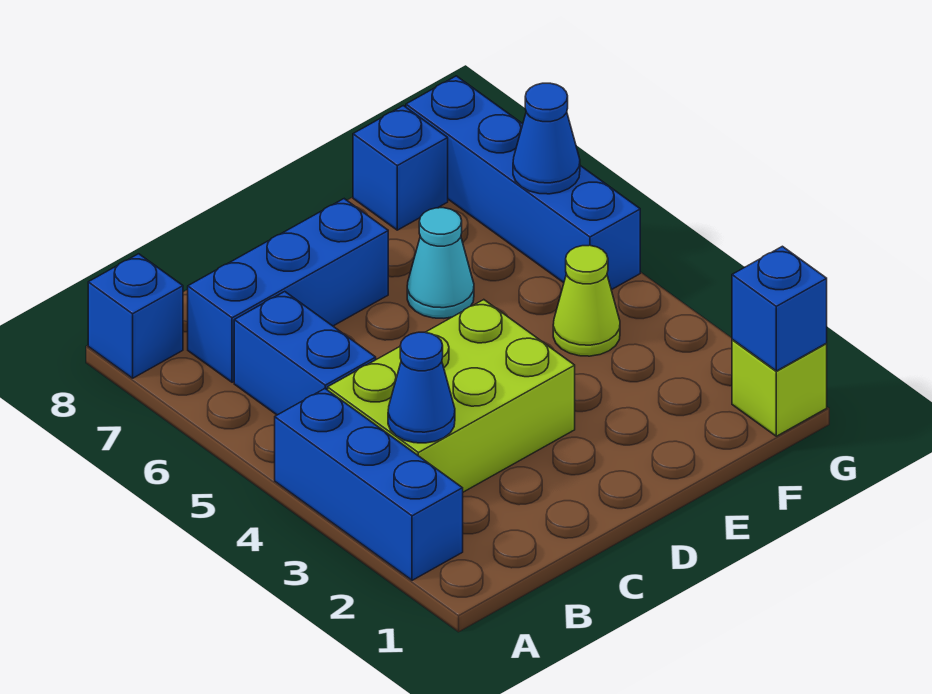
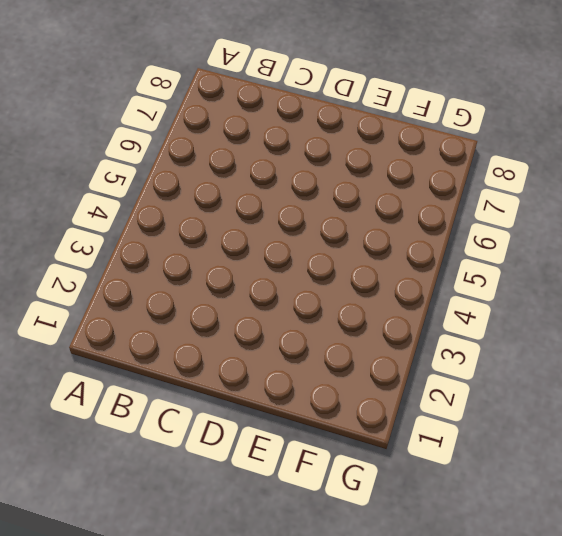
none -> blue 1x3 brick [275,389,463,580]
none -> blue 1x1 brick [88,254,183,378]
none -> lime 2x3 brick [328,300,575,492]

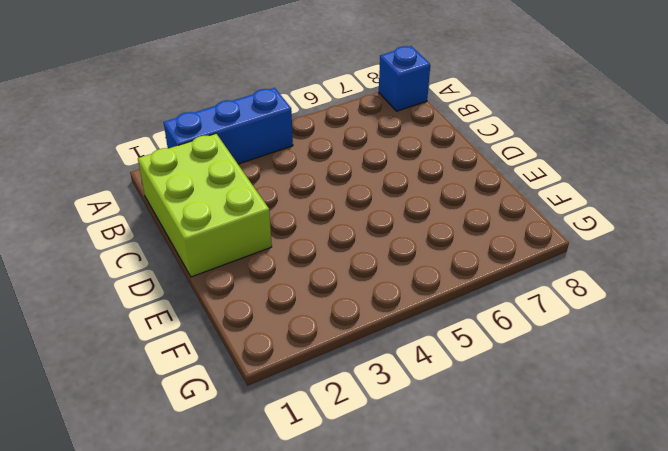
lime 2x3 brick [138,134,272,277] -> lime 2x3 brick moved to [328,300,575,492]
none -> blue 1x2 brick [234,292,376,415]
none -> blue 1x3 brick [188,199,388,382]
none -> cyan 1x1 cone [407,208,474,318]

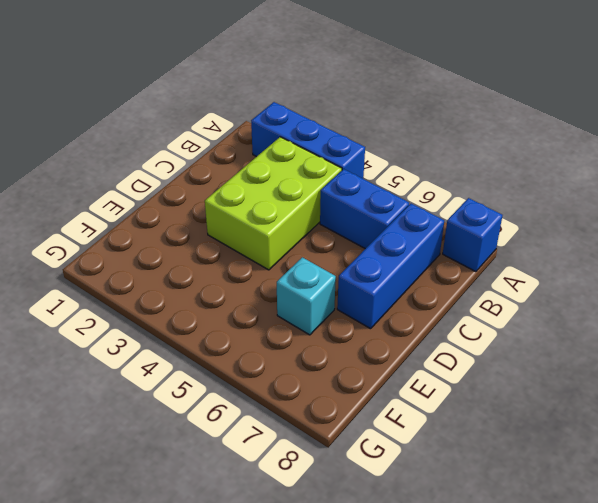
cyan 1x1 brick [277,257,336,335] -> cyan 1x1 cone [407,208,474,318]
none -> lime 1x1 cone [553,245,620,356]
none -> blue 1x1 brick [353,106,448,230]
none -> lime 1x1 brick [732,340,827,436]

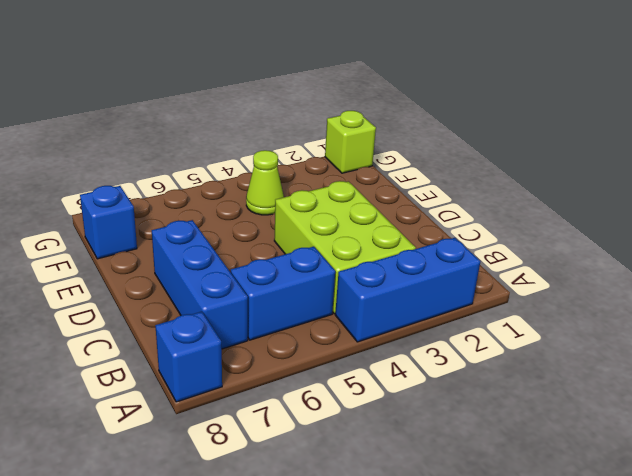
none -> cyan 1x1 cone [407,208,474,318]
none -> blue 1x4 brick [406,76,640,290]
none -> blue 1x1 cone [388,332,455,443]

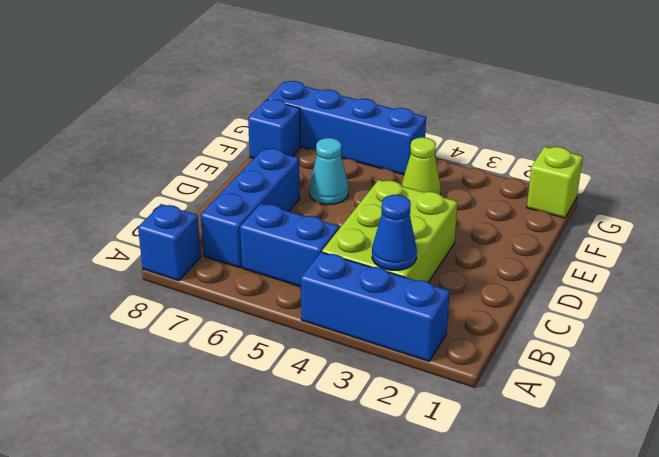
none -> blue 1x1 brick [732,246,827,371]
none -> blue 1x1 cone [513,83,580,194]

